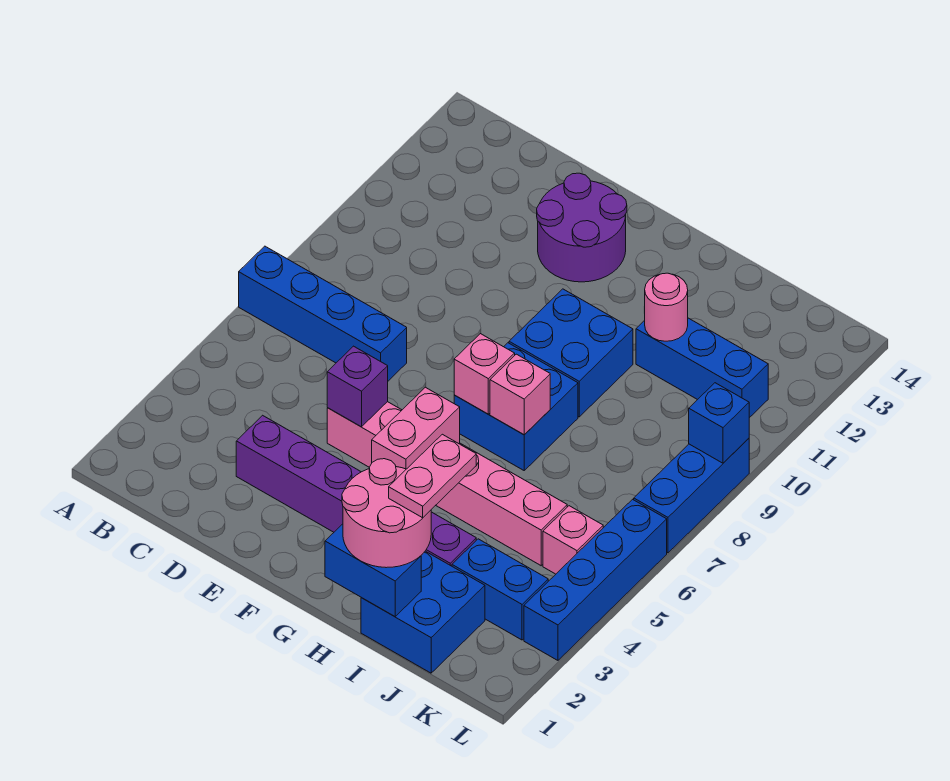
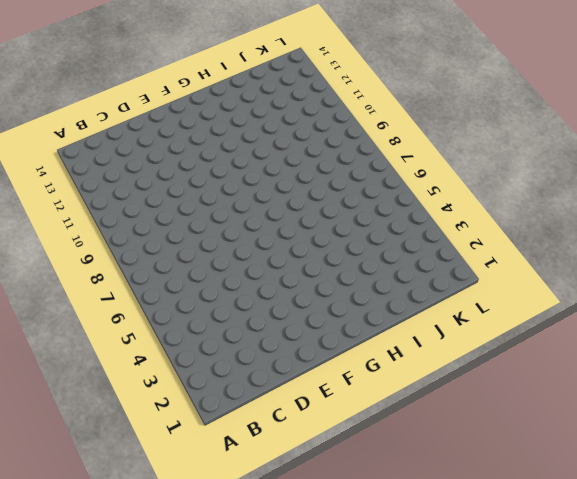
none -> blue 1x4 brick [239,246,407,381]
none -> purple 1x6 brick [236,415,476,566]
none -> pink 1x6 brick [327,402,567,566]

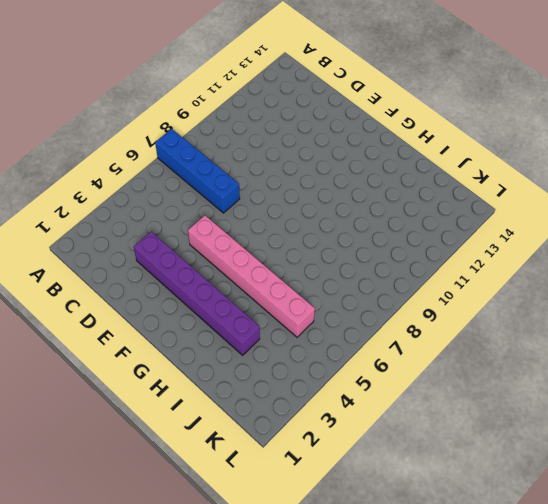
none -> purple 2x2 round brick [537,173,627,282]
none -> blue 2x2 brick [454,343,578,470]
none -> blue 2x2 brick [509,289,633,417]

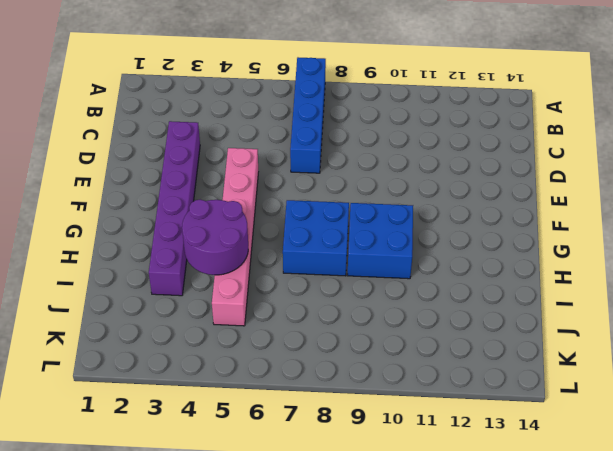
purple 2x2 round brick [182,200,248,275] -> purple 2x2 round brick moved to [537,173,627,282]
none -> blue 2x2 brick [361,551,485,673]
none -> blue 1x3 brick [636,318,768,418]
none -> blue 1x2 brick [452,539,548,640]

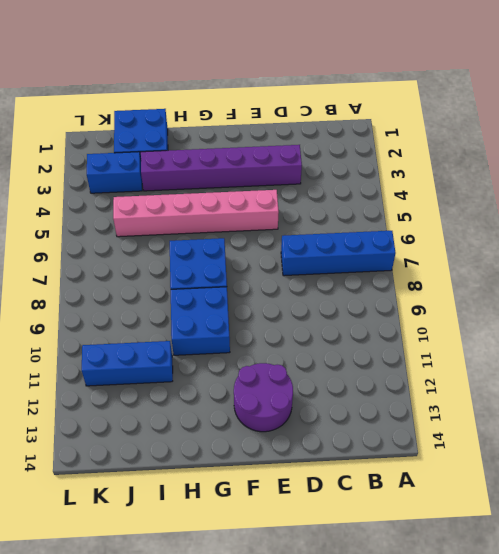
none -> pink 1x1 brick [543,506,603,574]
none -> blue 1x4 brick [524,499,667,660]
none -> blue 1x3 brick [634,438,749,553]

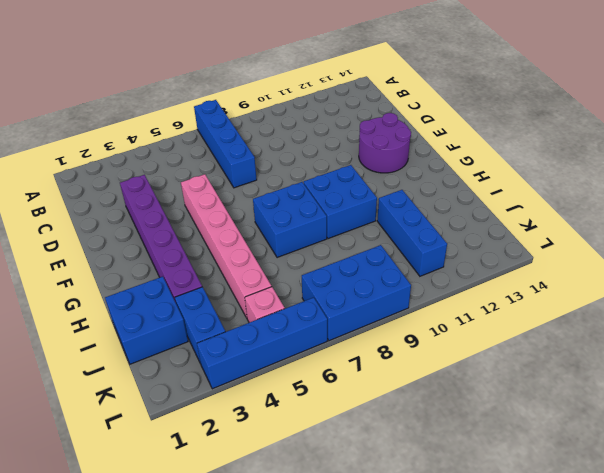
blue 2x3 brick [302,245,411,341] -> blue 1x3 brick [634,438,749,553]
none -> purple 1x1 brick [327,346,388,427]
none -> pink 1x2 brick [372,387,460,469]
none -> pink 1x1 brick [454,334,515,414]

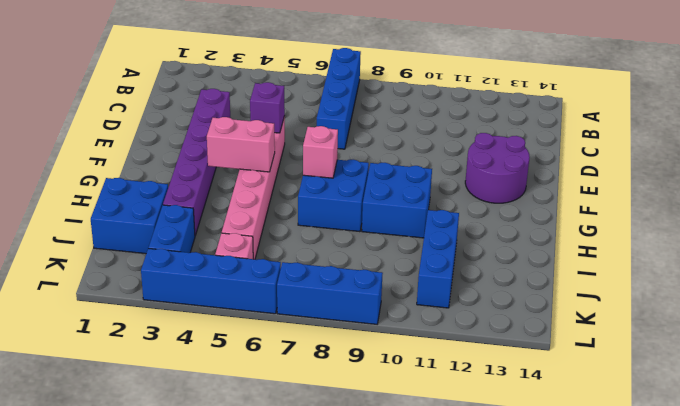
none -> blue 1x2 brick [325,524,421,617]
none -> pink 1x1 brick [490,354,550,435]
none -> pink 1x1 round brick [644,273,688,341]

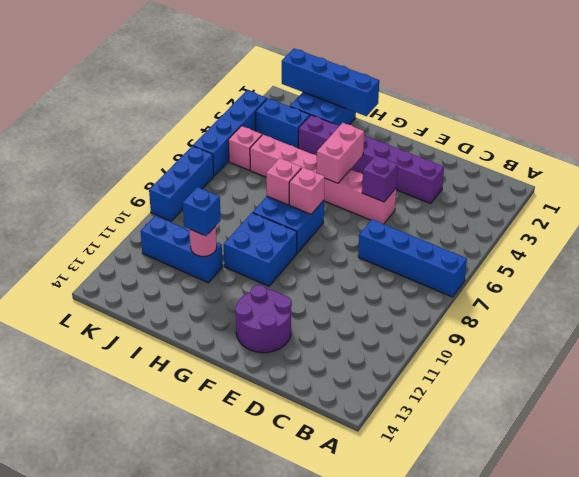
blue 1x4 brick [282,48,379,116] -> blue 1x2 brick [325,524,421,617]
blue 1x1 brick [183,187,221,236] -> blue 1x1 brick moved to [689,383,749,463]
none -> pink 2x2 round brick [342,459,431,568]
none -> pink 1x2 plate [389,434,476,518]

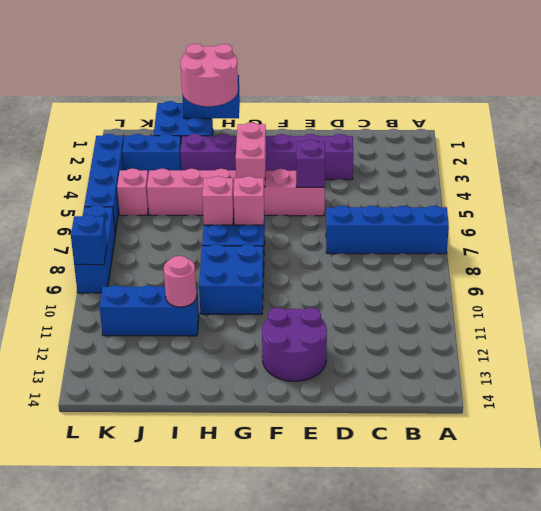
none -> pink 1x2 plate [389,434,476,518]

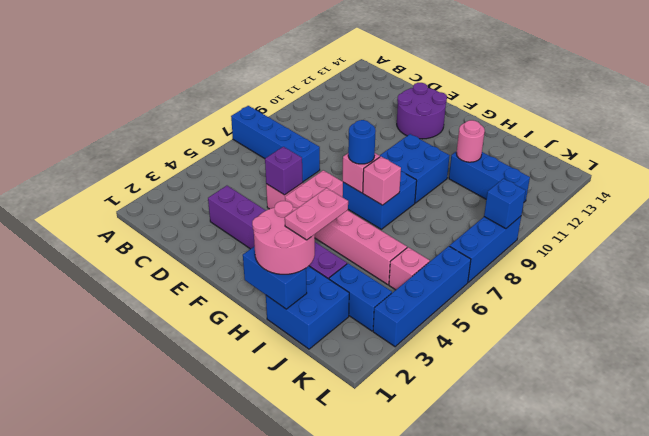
blue 1x1 round brick [348,120,376,164] -> none

